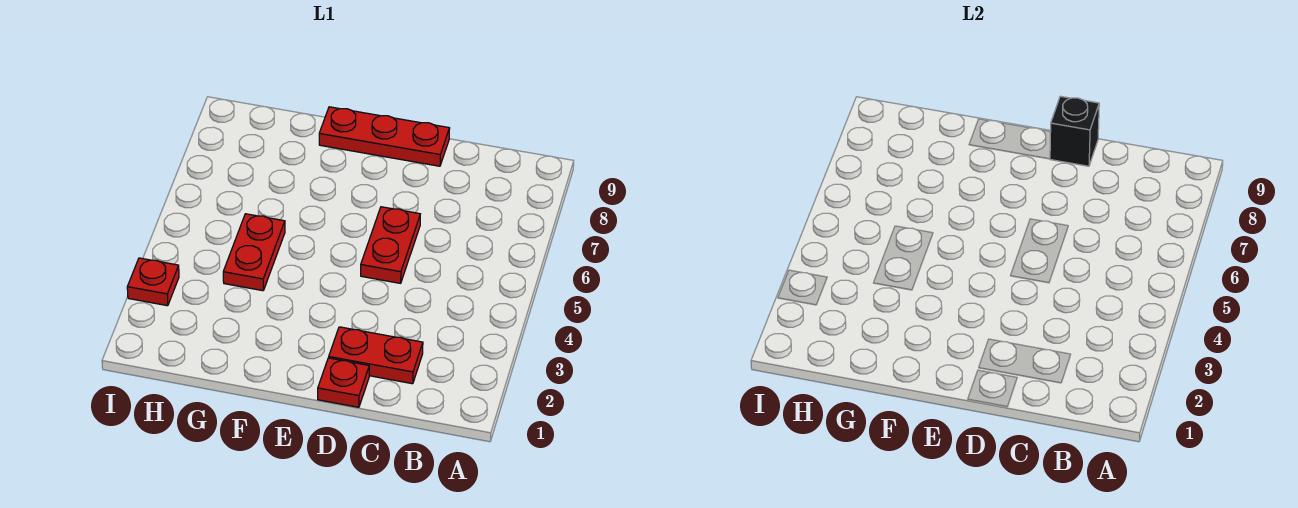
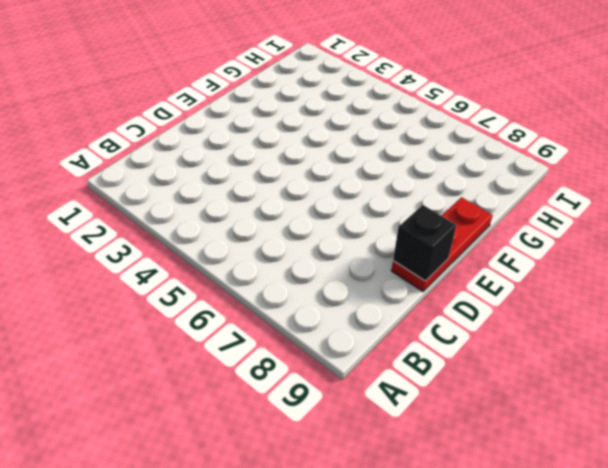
none -> red 1x2 plate [329,327,423,384]
none -> red 1x1 plate [318,358,369,407]

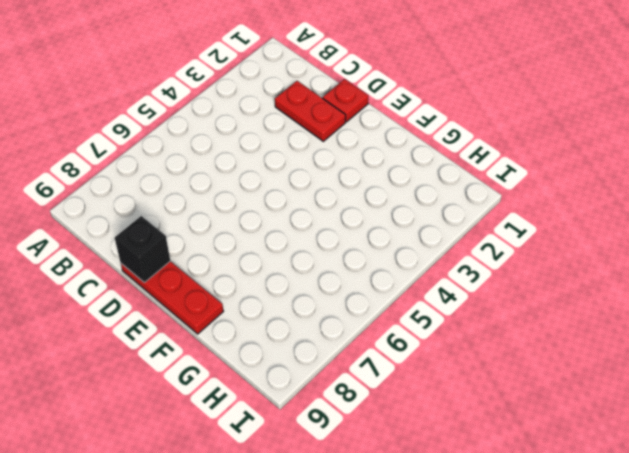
none -> red 1x2 plate [361,207,420,283]
none -> red 1x2 plate [223,214,285,291]

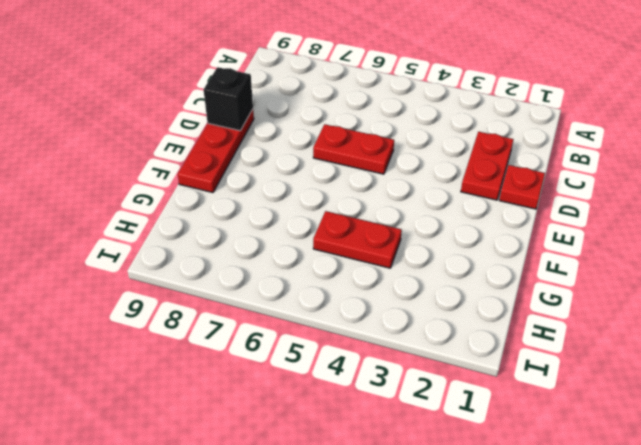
none -> red 1x1 plate [127,258,179,306]

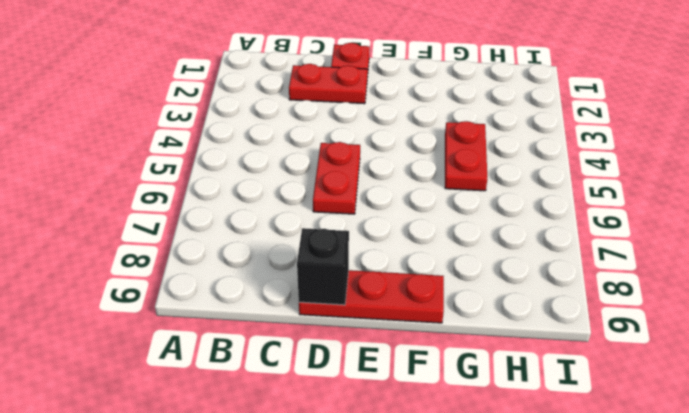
none -> red 1x1 plate [127,258,179,306]

